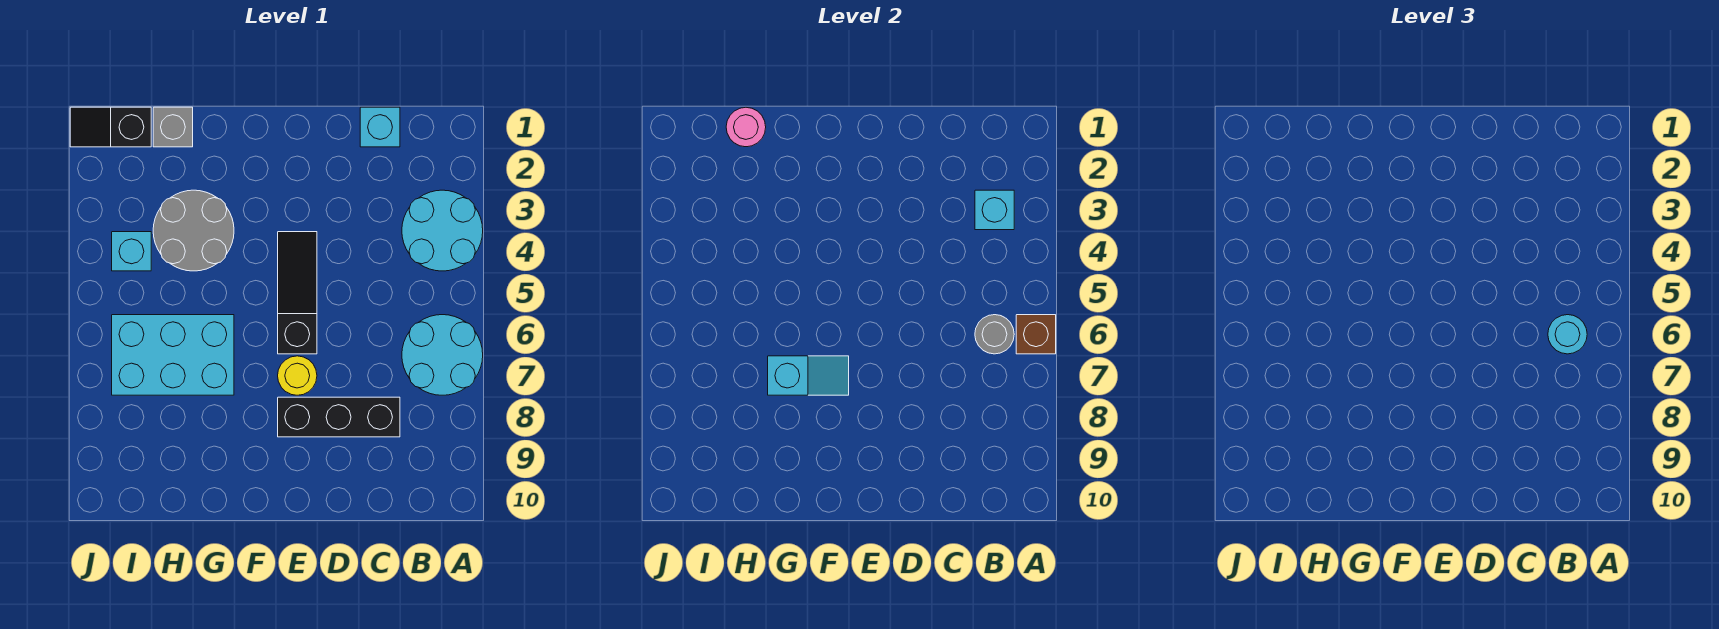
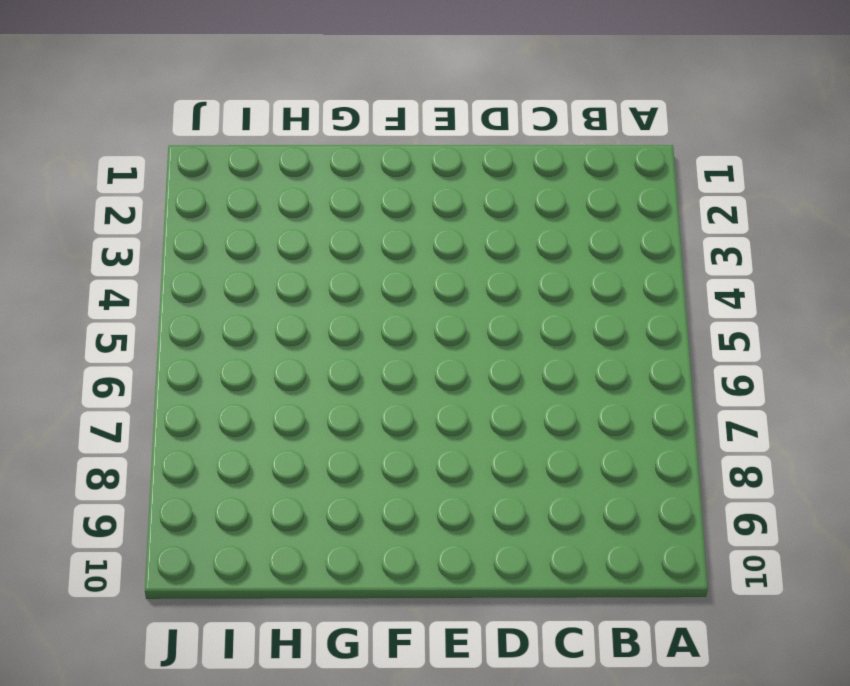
none -> cyan 2x2 round brick [402,190,483,271]
none -> cyan 2x2 round brick [402,315,483,395]
none -> cyan 1x1 brick [360,107,400,147]

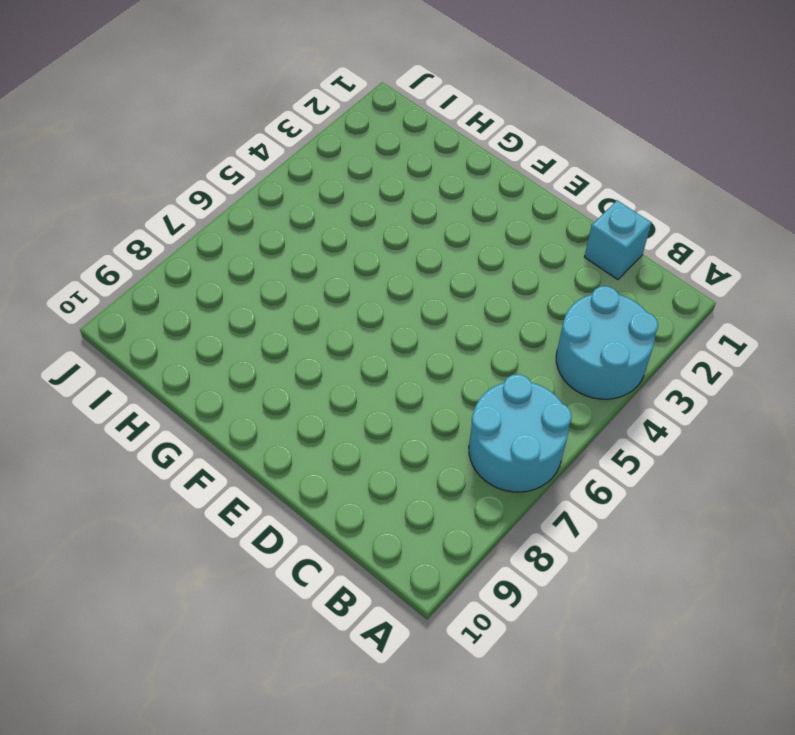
none -> black 1x3 brick [278,397,400,437]
none -> black 1x3 slope [278,232,317,354]
none -> yellow 1x1 round brick [278,356,317,395]

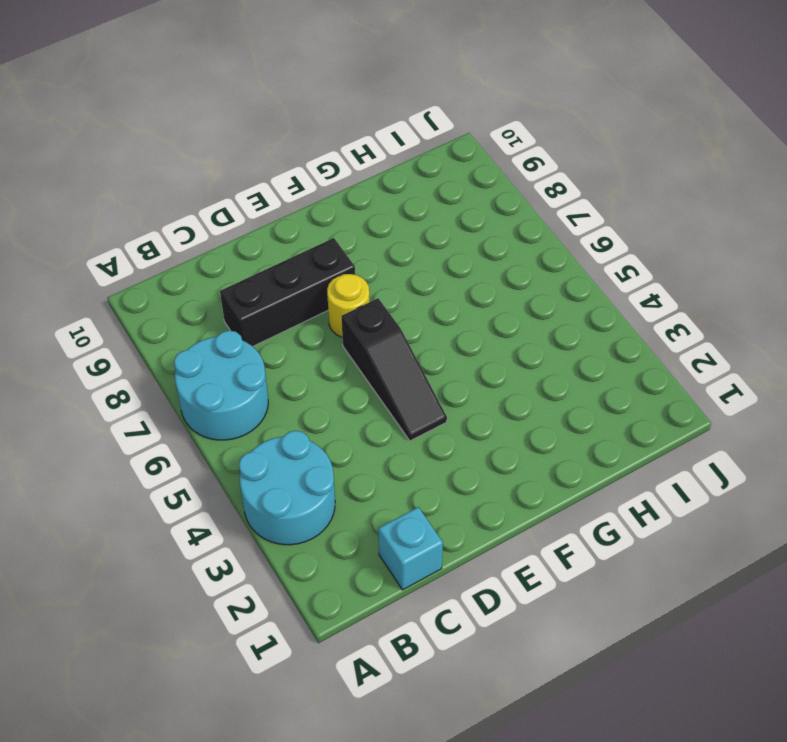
none -> grey 2x2 round brick [153,190,234,271]
none -> cyan 2x3 brick [112,315,234,395]
none -> grey 1x1 brick [153,107,193,147]

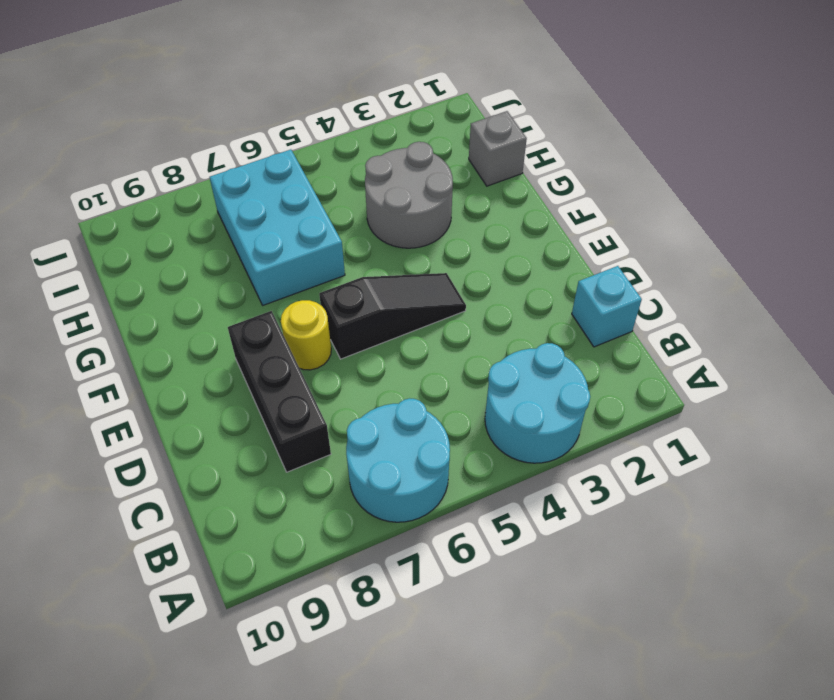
none -> black 1x2 slope [70,107,151,147]
none -> cyan 1x1 brick [112,232,151,271]
none -> brown 1x1 brick [1016,315,1056,354]

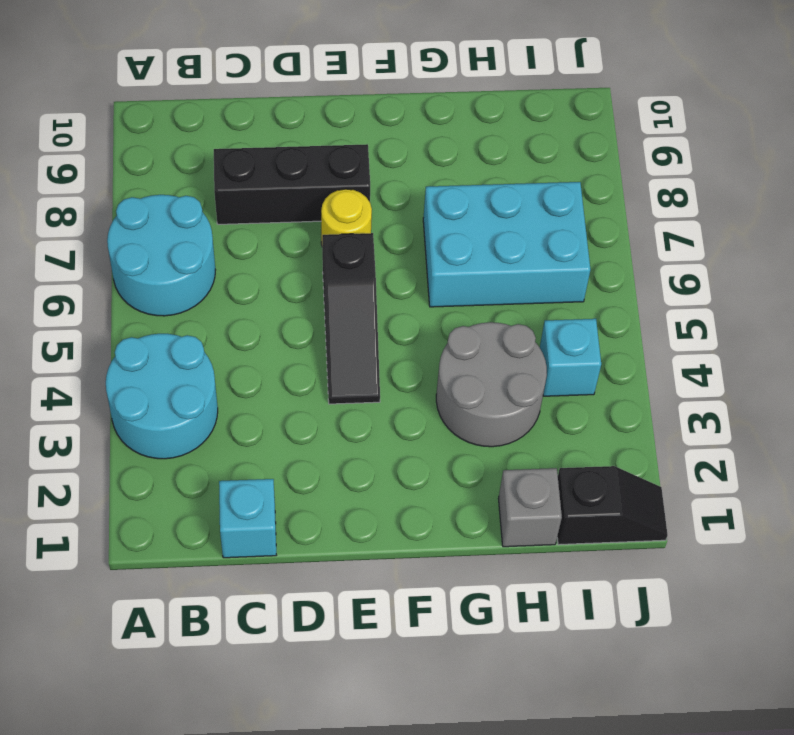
none -> brown 1x1 brick [1016,315,1056,354]
none -> cyan 1x1 brick [975,190,1014,230]
none -> grey 1x1 round brick [975,315,1014,354]

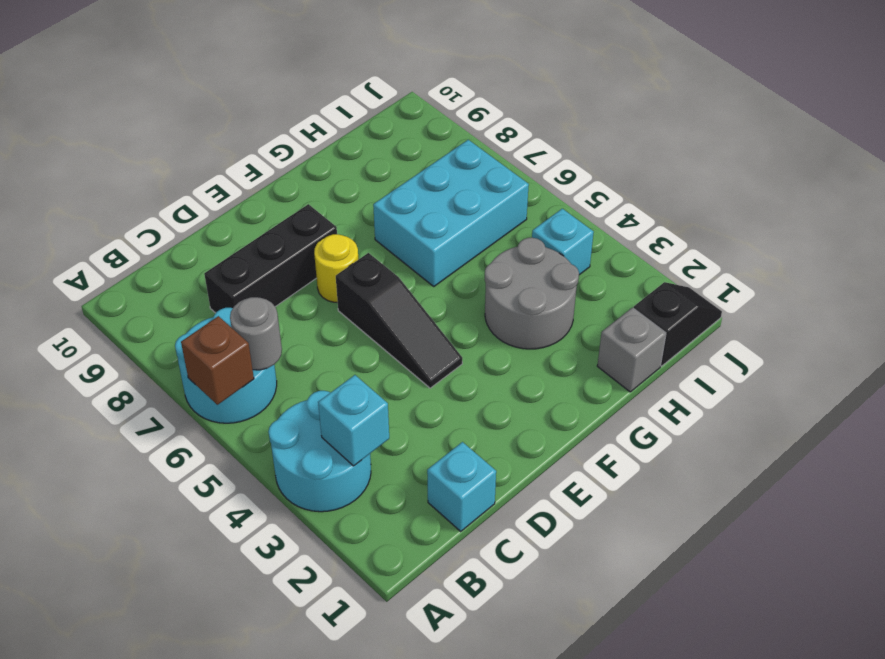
none -> cyan 1x2 slope [768,356,849,395]
none -> pink 1x1 round brick [726,107,766,147]
none -> cyan 1x1 round brick [1548,315,1587,354]

